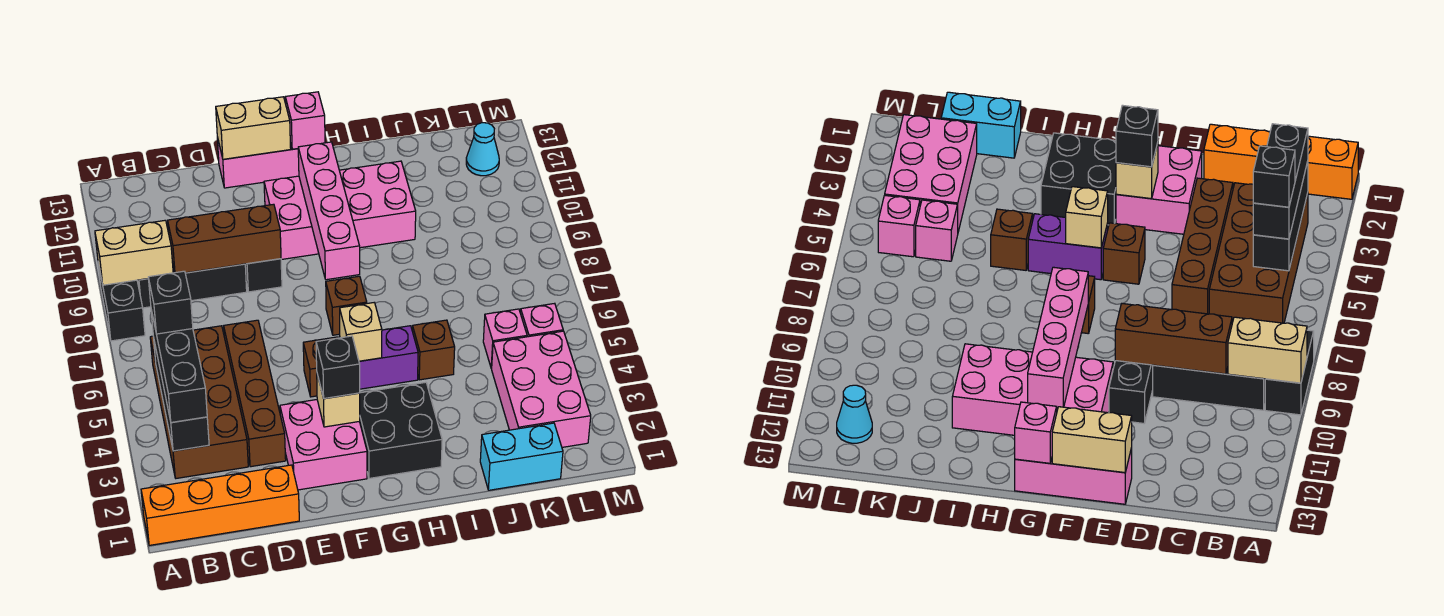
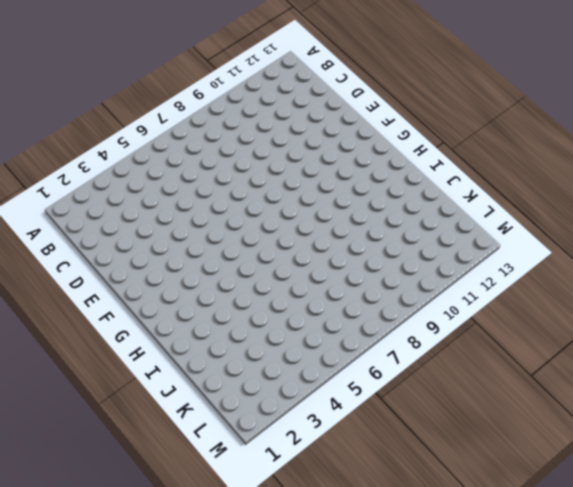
none -> orange 1x4 brick [141,465,299,545]
none -> black 1x2 brick [98,264,145,341]
none -> brown 2x4 brick [150,326,248,478]
none -> black 1x3 brick [137,262,247,308]

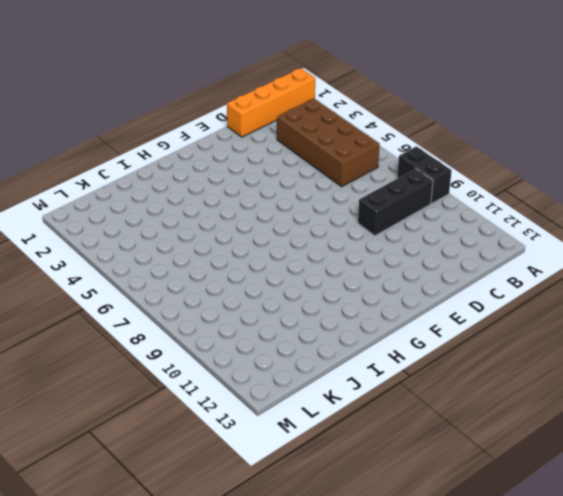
none -> brown 1x4 brick [224,320,286,467]
none -> pink 2x2 brick [280,400,367,490]
none -> black 1x2 brick [245,259,282,292]
none -> pink 1x3 brick [217,137,299,188]

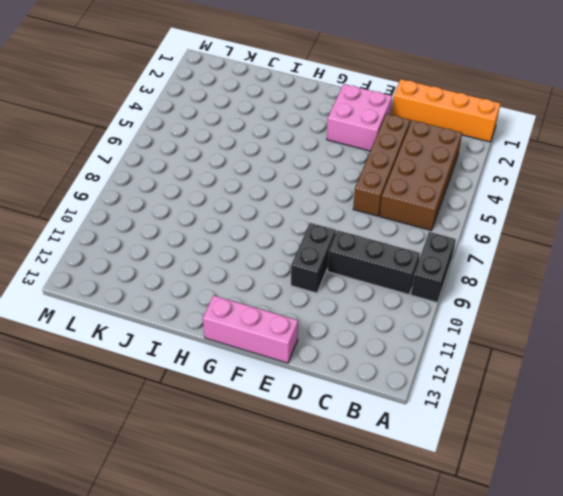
none -> brown 1x1 brick [303,337,338,397]
none -> pink 2x4 brick [264,161,416,260]
none -> black 2x2 brick [360,382,442,478]
none -> purple 1x2 brick [359,326,418,389]

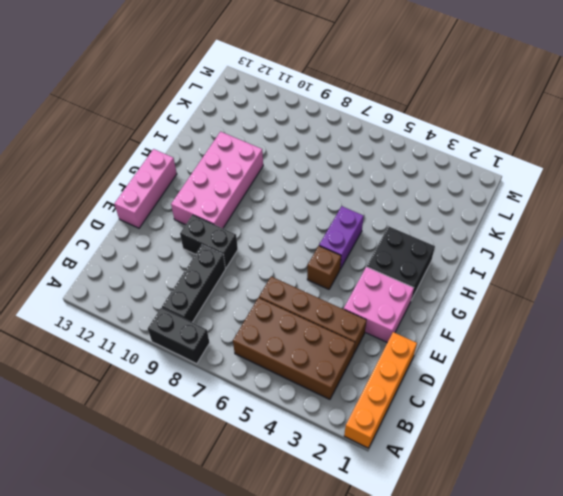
none -> brown 1x1 brick [326,276,367,335]
none -> brown 1x1 brick [412,320,455,380]
none -> cyan 1x2 brick [480,423,563,490]
none -> pink 2x3 brick [491,331,591,447]

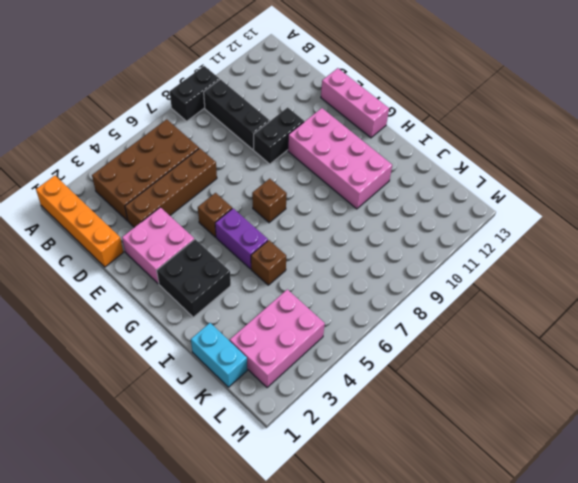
none -> pink 1x1 brick [483,309,527,368]
none -> pink 1x1 brick [520,303,563,337]
none -> cyan 1x1 cone [466,123,499,176]
none -> tan 1x2 brick [95,220,173,285]

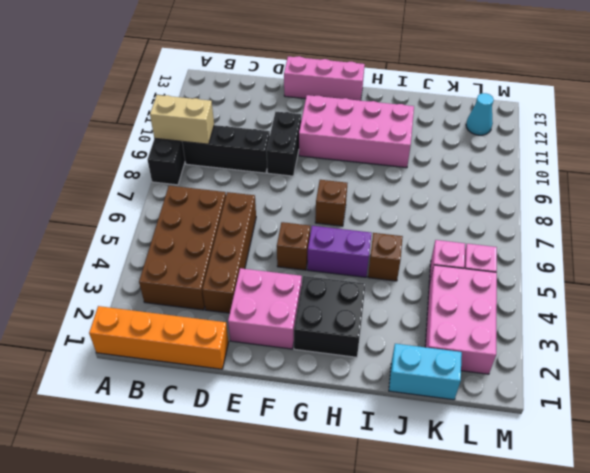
none -> black 1x3 brick [154,342,209,451]
none -> brown 1x3 brick [168,204,281,273]
none -> tan 1x2 brick [216,97,291,159]
none -> tan 1x1 brick [317,374,360,427]

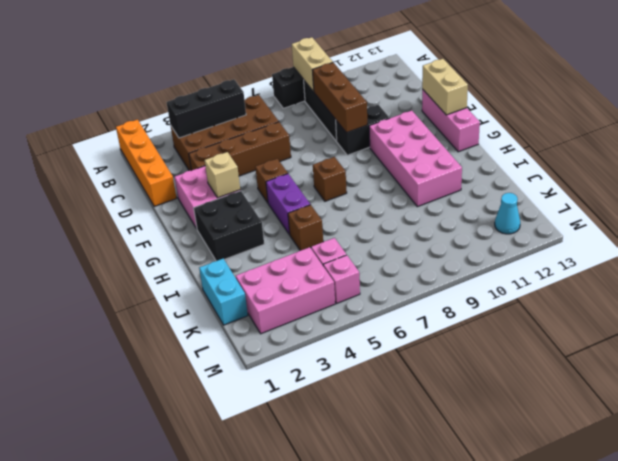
none -> tan 1x1 brick [340,303,382,361]
none -> pink 1x4 brick [298,142,360,280]
none -> pink 1x1 brick [285,92,325,149]
none -> black 1x3 brick [151,310,207,423]

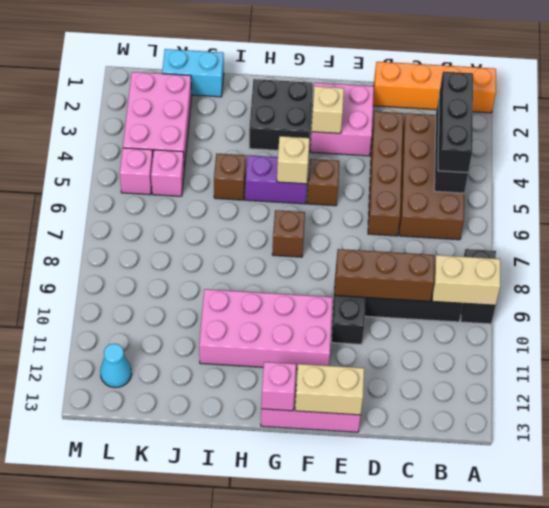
none -> pink 1x4 brick [298,142,360,280]
none -> black 1x1 brick [316,336,360,398]
none -> black 1x1 brick [148,271,193,334]

